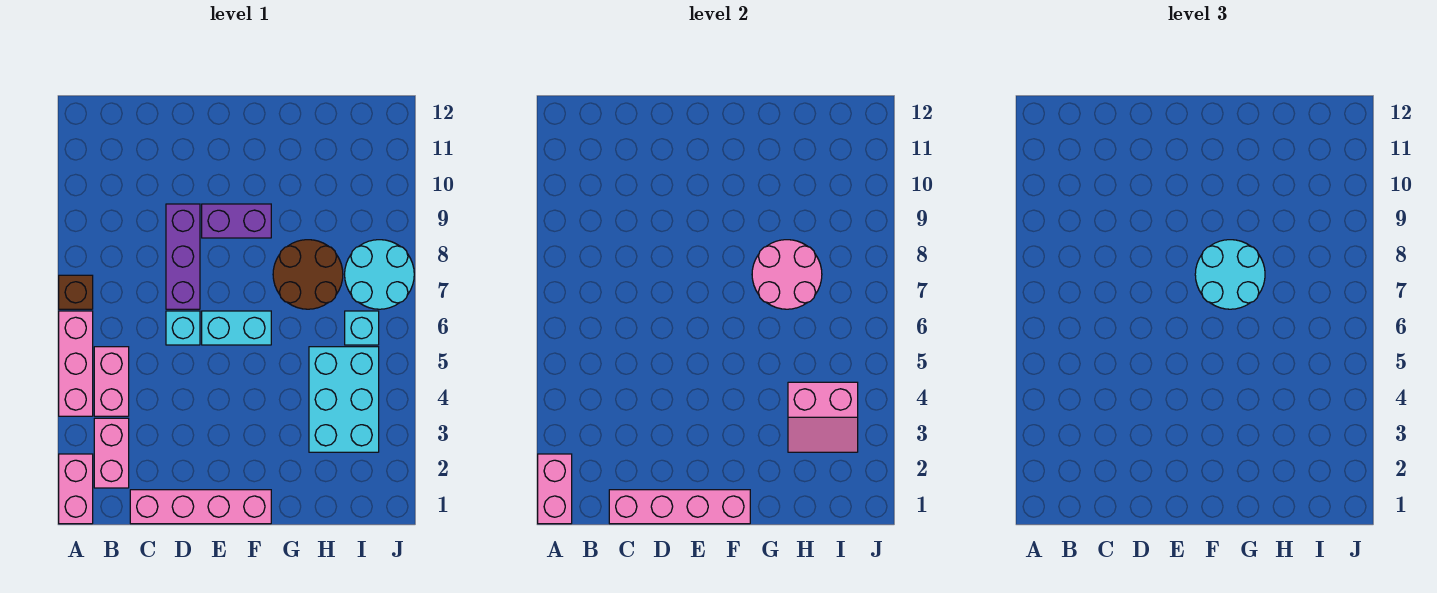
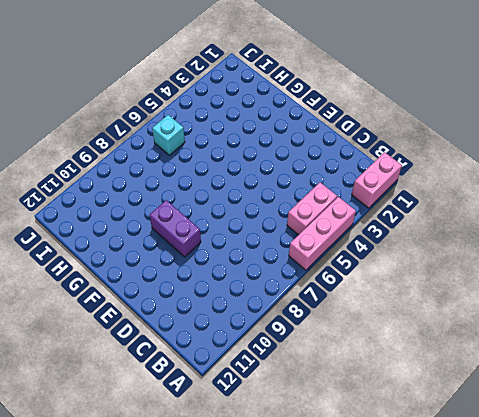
none -> brown 1x1 brick [59,275,93,309]
none -> pink 1x2 brick [94,418,129,488]
none -> pink 1x4 brick [130,490,271,524]

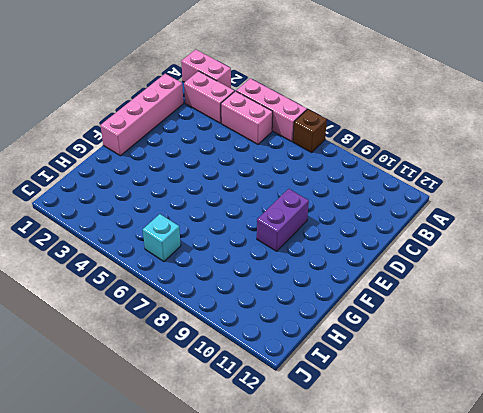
none -> cyan 1x1 brick [166,311,200,345]
none -> purple 1x3 brick [166,204,200,309]
none -> cyan 1x2 brick [202,311,271,345]

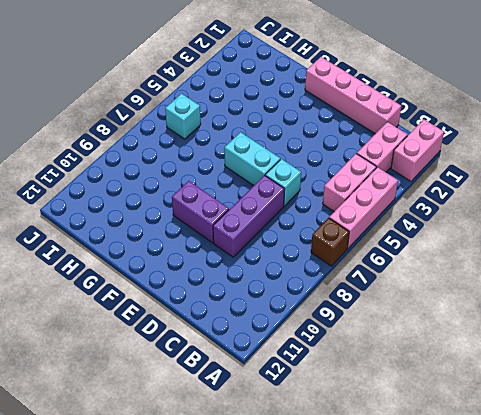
none -> brown 2x2 round brick [273,240,343,309]
none -> cyan 2x3 brick [309,347,379,452]
none -> cyan 2x2 round brick [345,240,414,309]

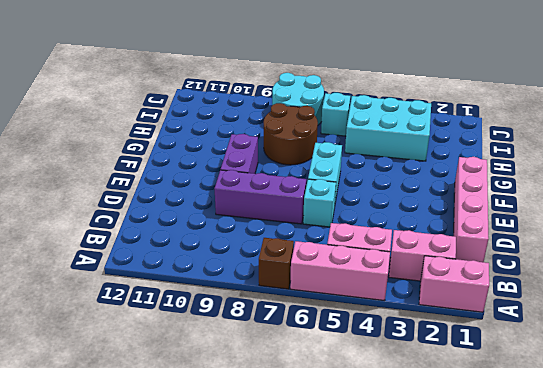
none -> pink 1x2 brick [538,454,572,524]
none -> pink 1x4 brick [609,490,750,524]
none -> pink 2x2 round brick [752,240,822,309]

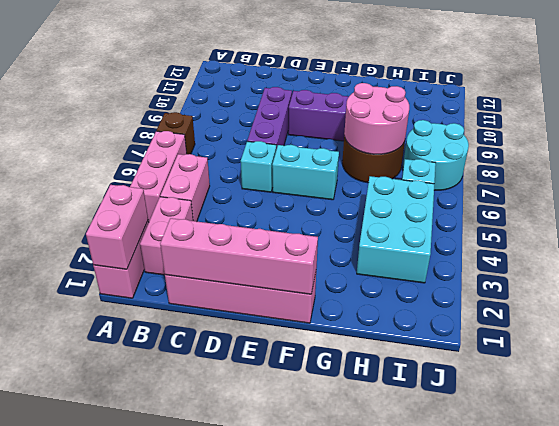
none -> pink 2x2 slope [788,382,858,452]
none -> cyan 2x2 round brick [1195,240,1265,309]

